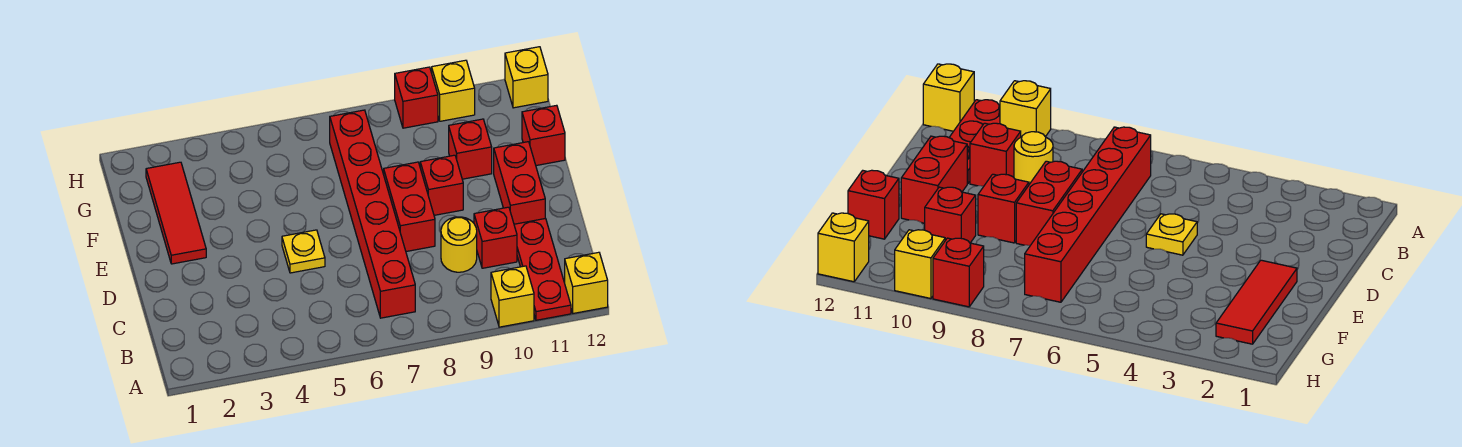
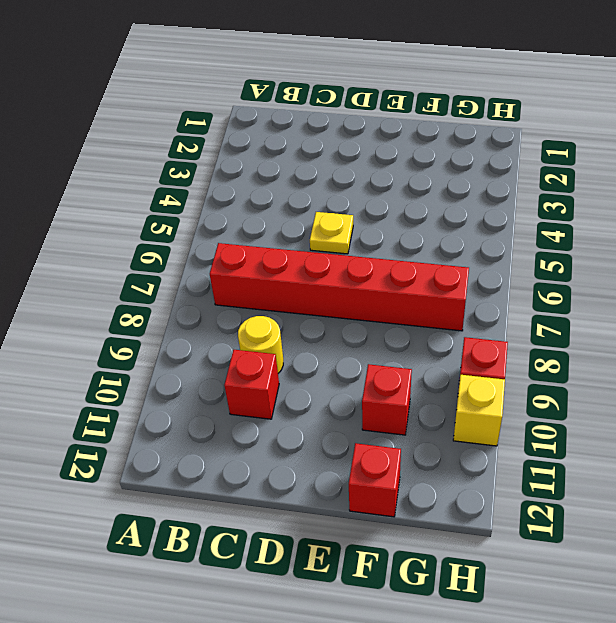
none -> yellow 1x1 brick [491,266,534,327]
none -> red 1x3 plate [514,218,571,320]
none -> yellow 1x1 brick [565,252,608,313]

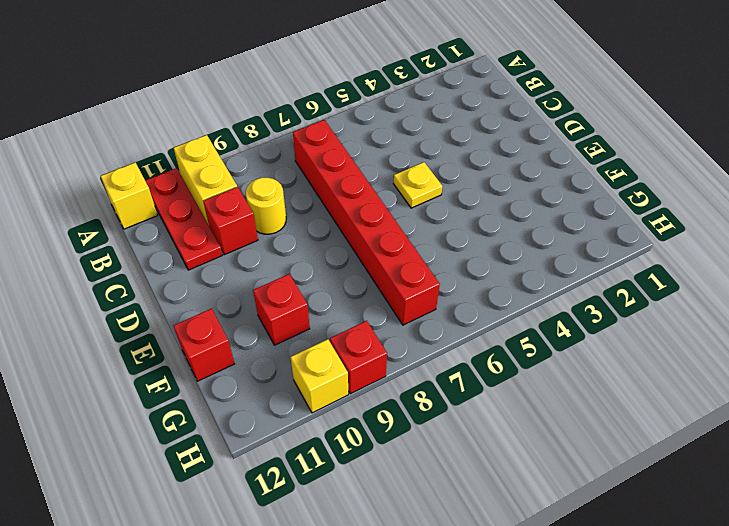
yellow 1x2 brick [174,135,237,225] -> yellow 1x1 brick [491,266,534,327]
none -> red 1x2 brick [384,162,435,252]
none -> red 1x2 brick [494,142,545,224]
none -> red 1x3 tile [146,162,206,264]

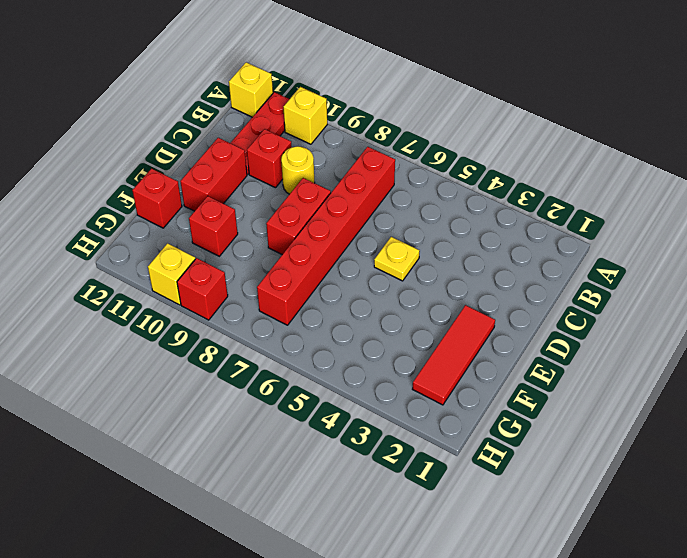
none -> red 1x1 brick [420,155,463,215]
none -> yellow 1x1 brick [505,47,548,108]

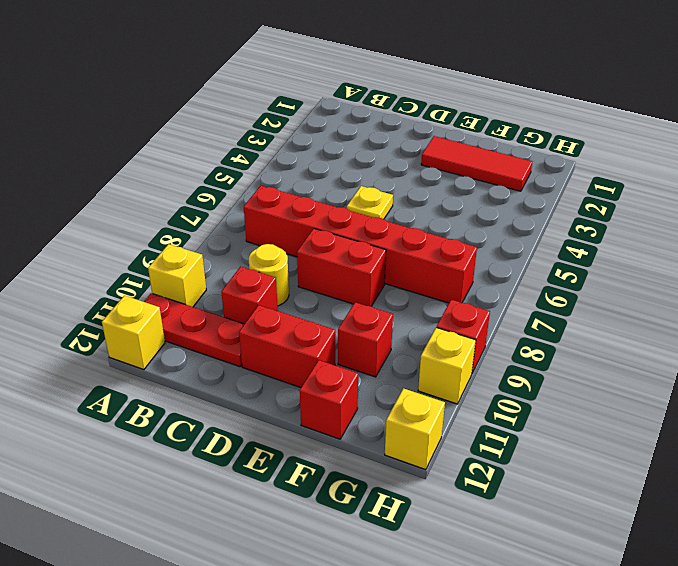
none -> red 1x1 brick [420,155,463,215]

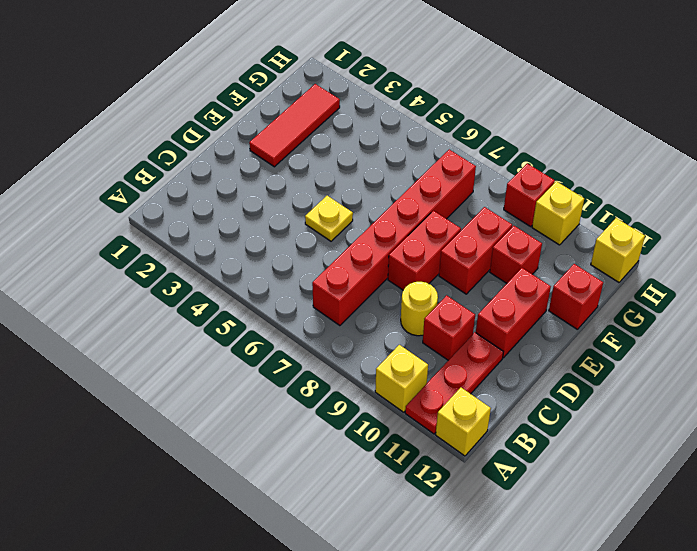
red 1x2 brick [439,207,512,294] -> red 1x1 brick [420,155,463,215]

